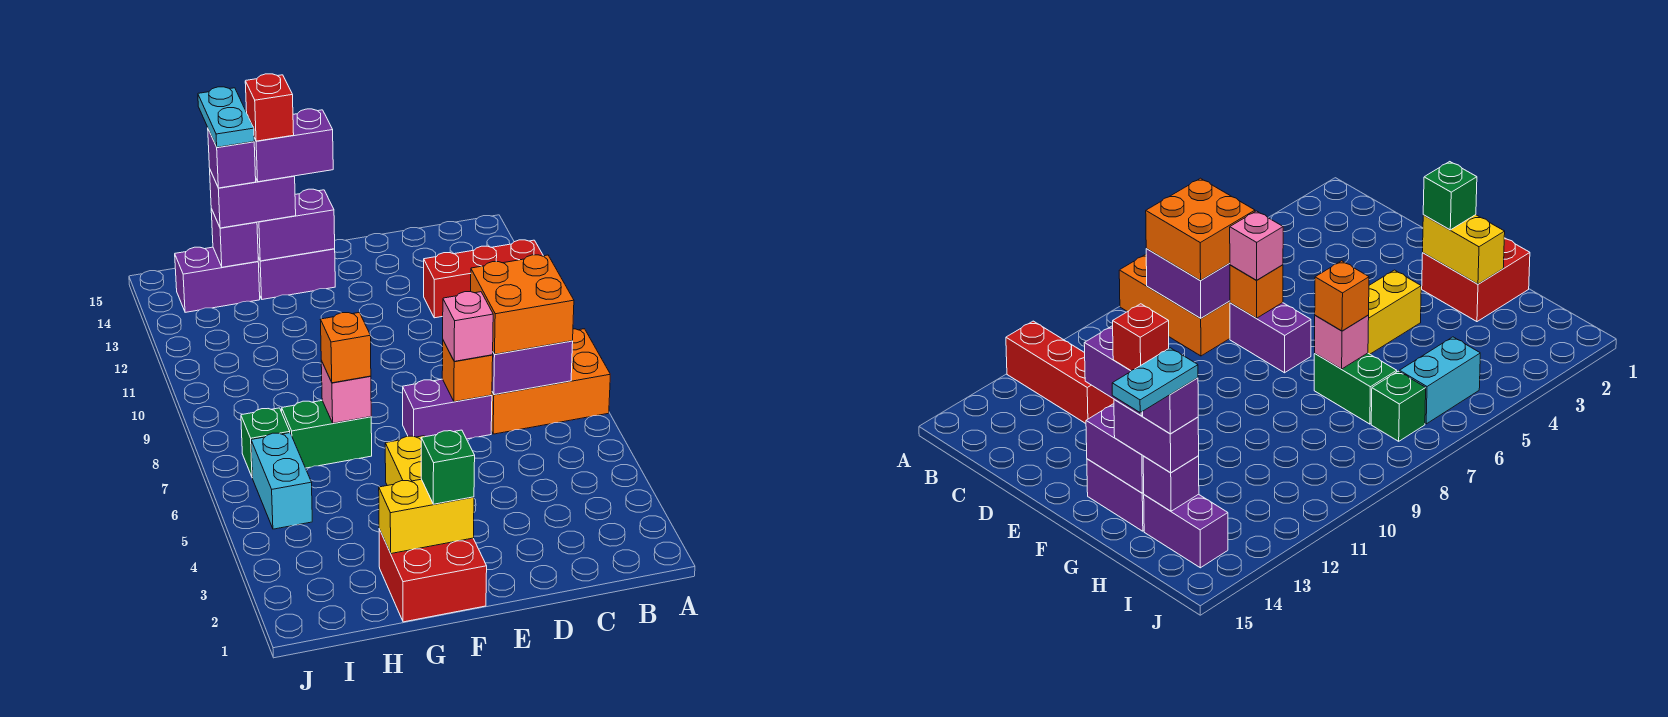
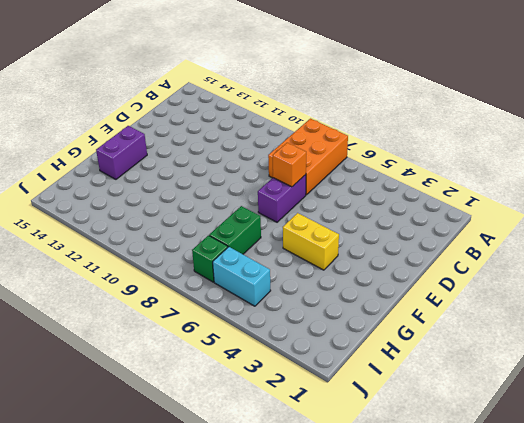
none -> red 1x3 brick [424,240,543,318]
none -> red 2x2 brick [379,529,487,622]
none -> purple 1x2 brick [175,247,260,312]

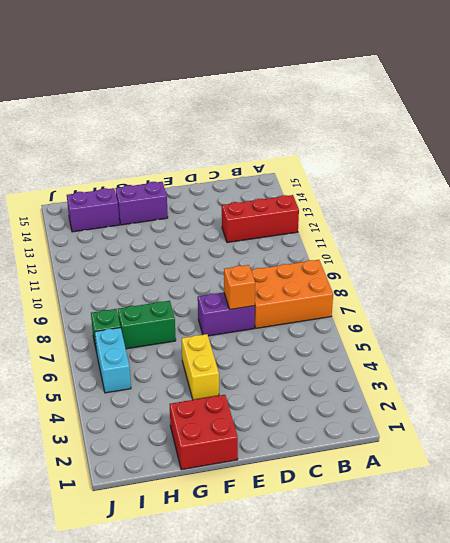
none -> purple 2x2 brick [492,341,573,395]
none -> yellow 1x2 brick [379,479,474,554]
none -> purple 1x2 brick [257,189,335,261]

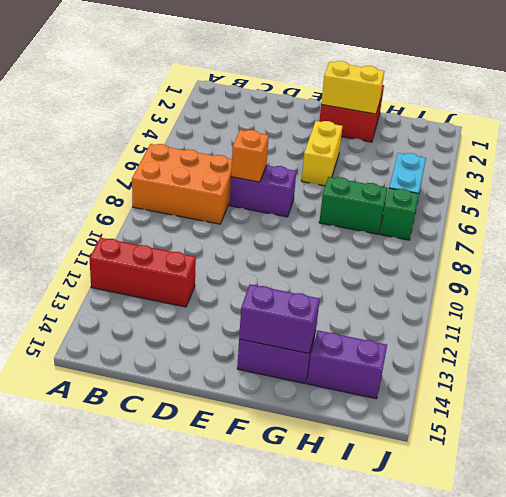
none -> purple 2x2 brick [492,341,573,395]
none -> pink 1x1 brick [321,361,371,423]
none -> purple 1x1 brick [211,209,259,267]

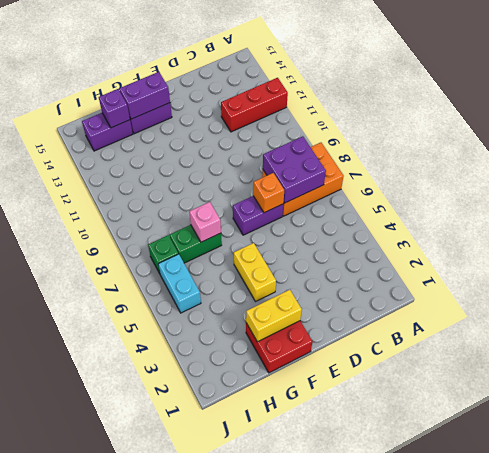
none -> orange 2x2 brick [471,255,574,354]
none -> pink 1x1 brick [443,292,493,361]
none -> green 1x1 brick [421,430,475,504]

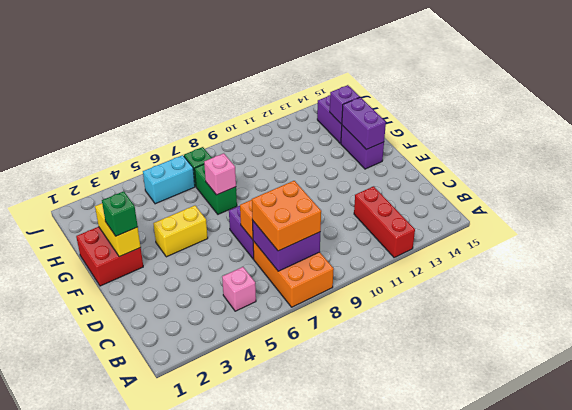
pink 1x1 brick [222,267,256,311] -> pink 1x1 brick moved to [443,292,493,361]
none -> orange 1x1 brick [320,312,371,383]
none -> purple 1x2 brick [210,170,296,228]
none -> purple 1x2 brick [254,109,333,182]

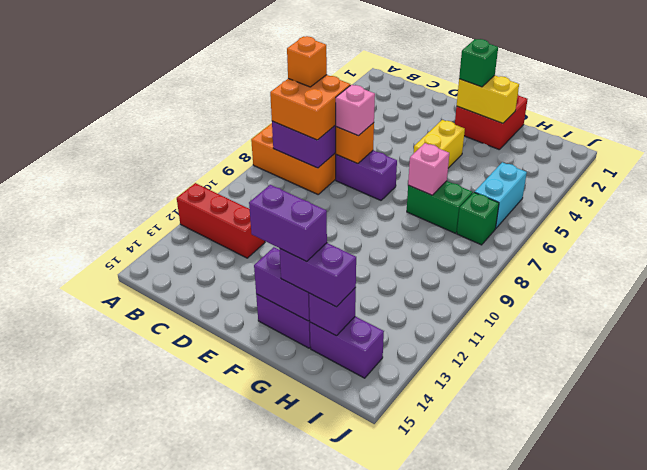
orange 1x1 brick [287,36,327,87] -> orange 1x1 brick moved to [320,312,371,383]
none -> purple 1x1 brick [208,129,256,188]
none -> red 1x1 brick [245,74,294,141]
none -> cyan 1x2 plate [198,87,254,147]

